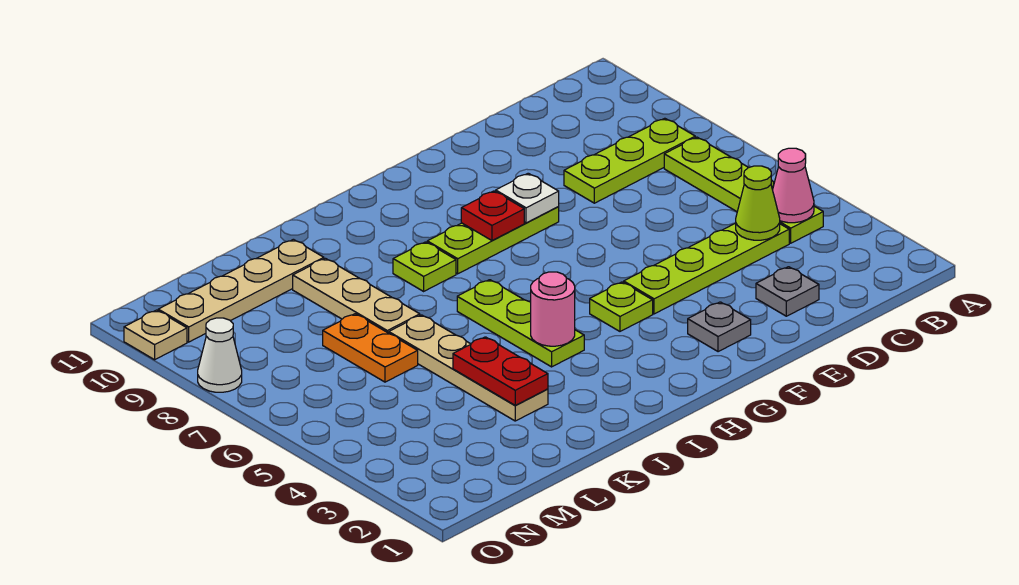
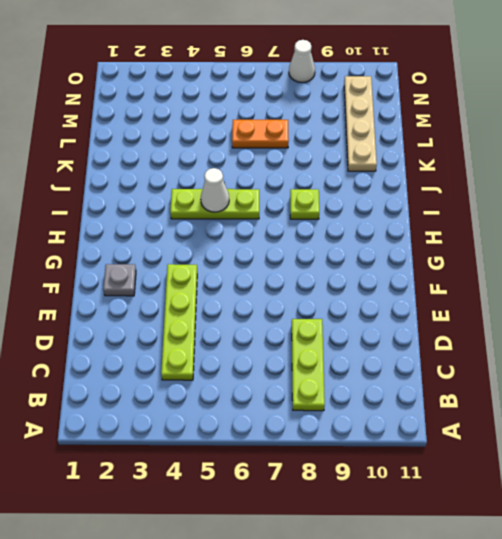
white 1x1 cone [201,168,229,212] -> none
none -> lime 1x4 plate [664,137,823,243]
none -> grey 1x1 plate [756,267,819,316]
none -> lime 1x3 plate [427,207,559,274]

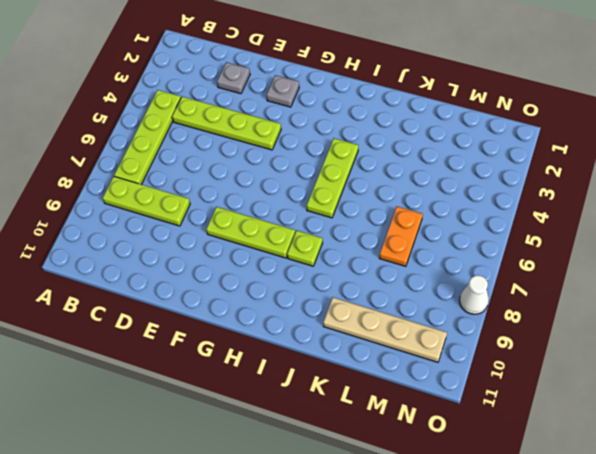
none -> lime 1x1 plate [590,282,653,331]
none -> tan 1x4 plate [389,315,548,421]
none -> tan 1x3 plate [293,258,420,333]

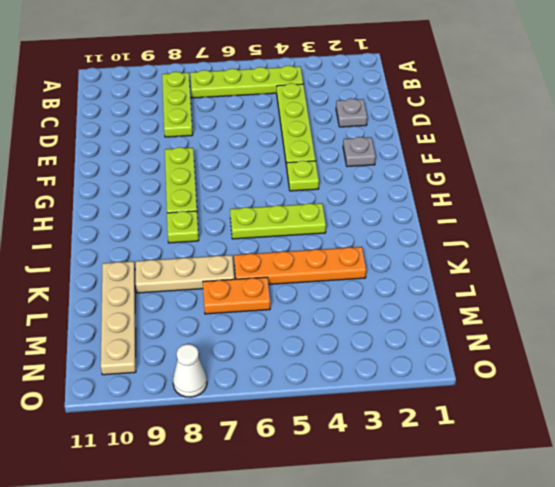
orange 1x4 plate [234,247,366,284] -> tan 1x4 plate [389,315,548,421]
none -> tan 1x1 plate [124,310,187,360]
none -> pink 1x1 cone [773,148,814,223]
none -> lime 1x1 cone [736,166,780,240]

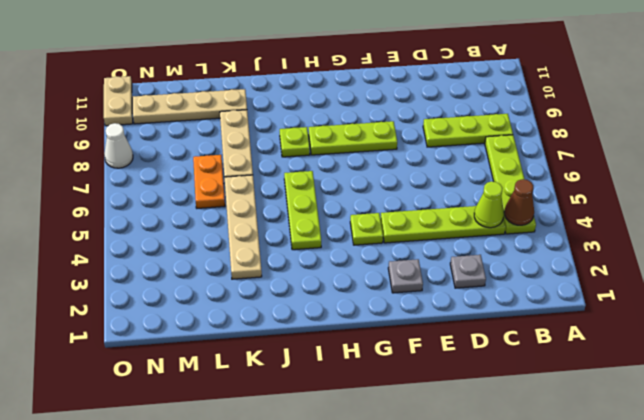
brown 1x1 cone [504,179,534,225] -> pink 1x1 cone [773,148,814,223]
tan 1x2 plate [104,76,133,126] -> tan 1x1 plate [124,310,187,360]
none -> white 1x1 plate [496,173,559,223]
none -> red 1x1 plate [461,191,524,240]
none -> pink 1x1 round brick [531,272,575,346]

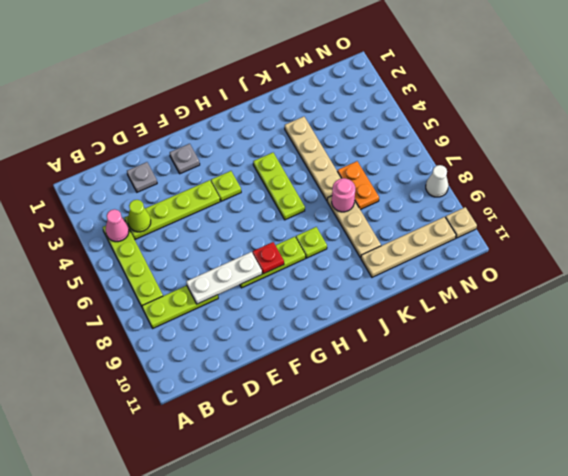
white 1x3 plate [186,252,262,304] -> white 1x1 plate [496,173,559,223]
pink 1x1 round brick [332,178,355,212] -> pink 1x1 round brick moved to [531,272,575,346]
none -> red 1x2 plate [453,337,548,406]

